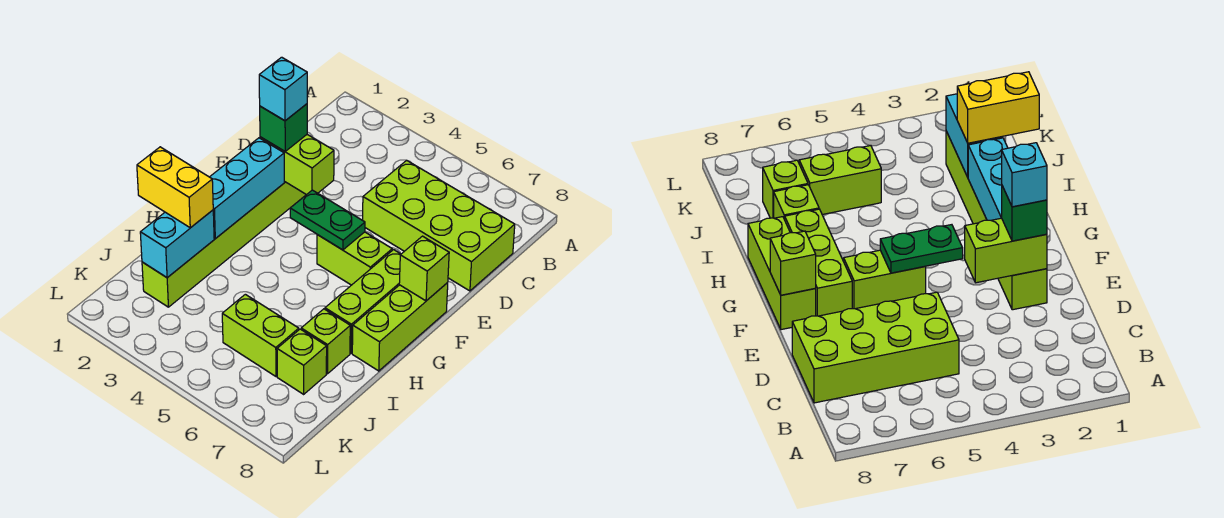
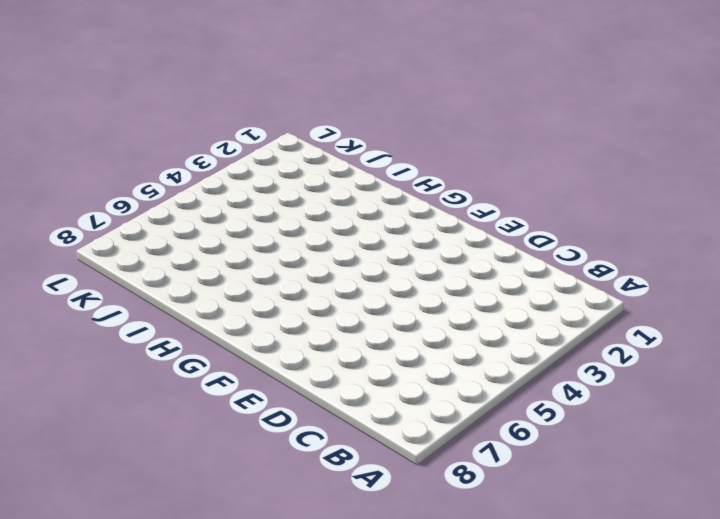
none -> lime 2x4 brick [363,160,515,291]
none -> lime 1x6 brick [142,181,306,307]
none -> lime 1x2 brick [317,232,392,285]

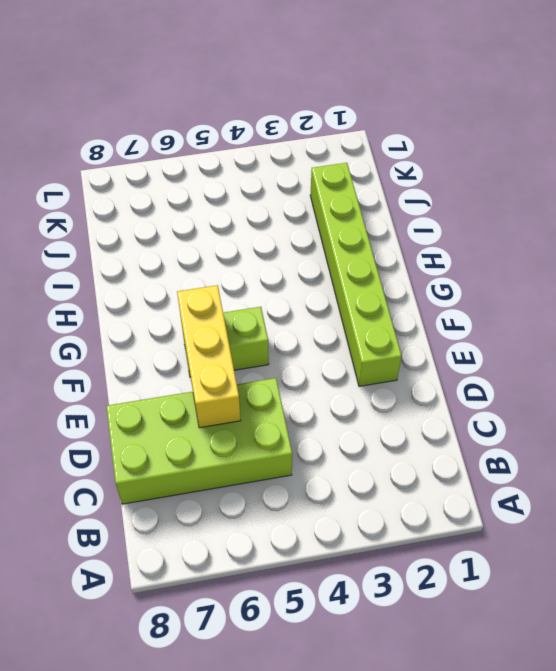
yellow 1x3 brick [177,285,241,428] -> none
none -> lime 1x3 brick [325,250,401,353]
none -> lime 1x3 brick [352,283,448,371]
none -> lime 1x1 brick [301,309,350,374]

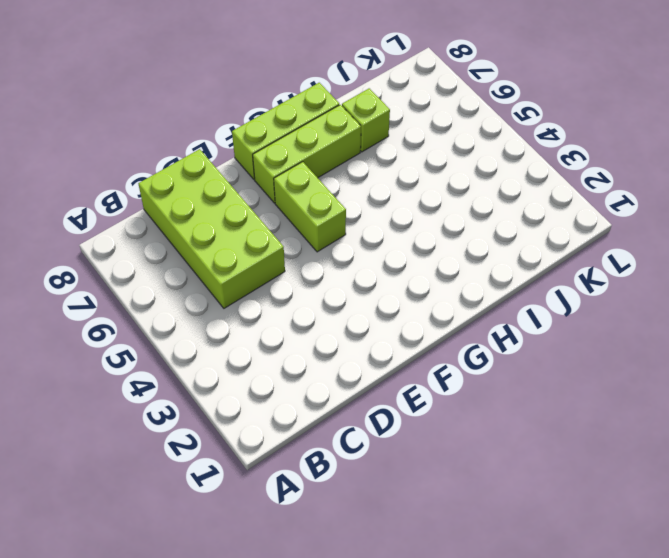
none -> lime 1x6 brick [142,181,306,307]
none -> lime 1x2 brick [222,294,299,377]
none -> lime 1x1 brick [277,329,327,394]

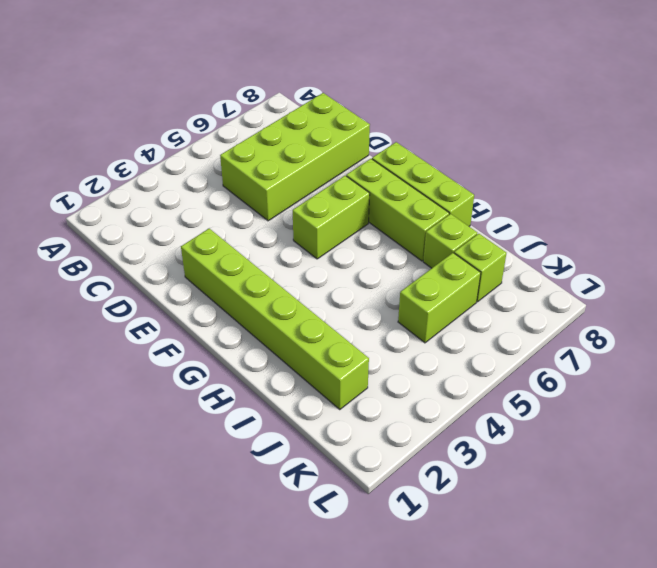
none -> lime 1x2 brick [260,135,334,195]
none -> cyan 1x3 brick [210,138,284,239]
none -> green 1x2 plate [290,190,365,250]

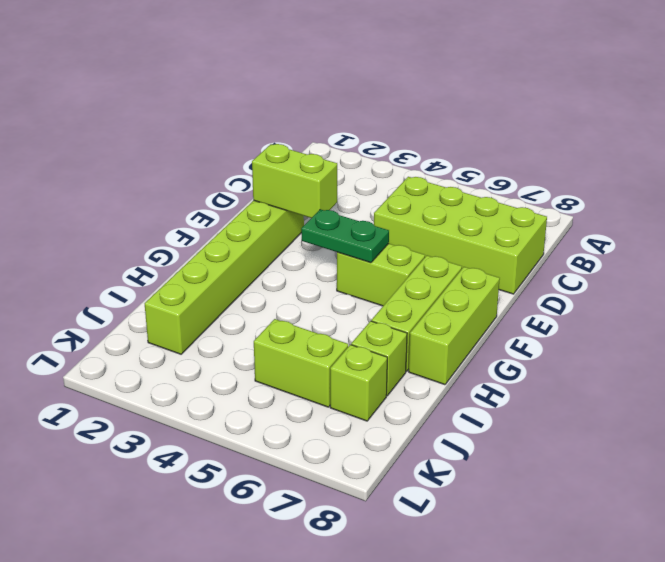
none -> cyan 1x3 brick [210,138,284,239]
none -> lime 1x1 brick [399,236,449,301]
none -> cyan 1x2 brick [140,210,214,278]

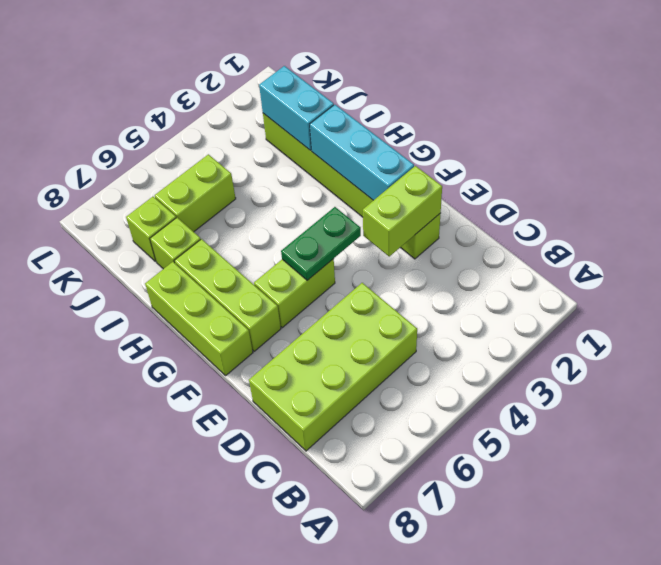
none -> lime 1x1 brick [399,236,449,301]
none -> green 1x1 brick [260,104,307,151]
none -> yellow 1x2 brick [137,147,213,228]

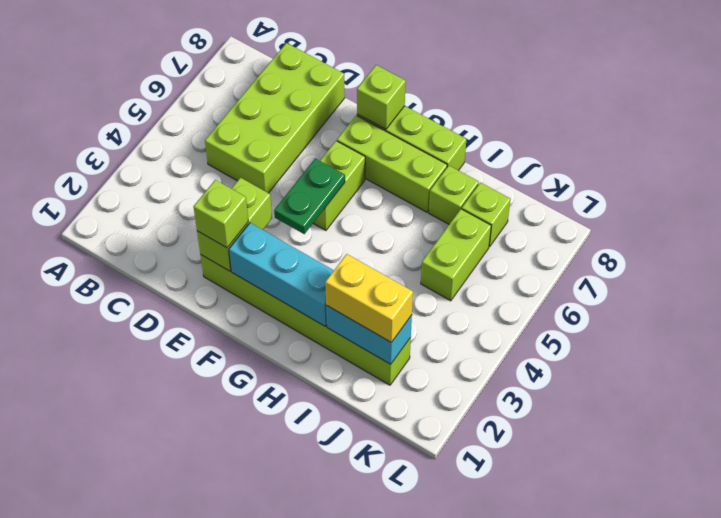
lime 1x1 brick [193,180,248,248] -> green 1x1 brick [260,104,307,151]
yellow 1x2 brick [325,254,413,342] -> yellow 1x2 brick turned to [137,147,213,228]
none -> cyan 1x1 brick [259,57,307,121]

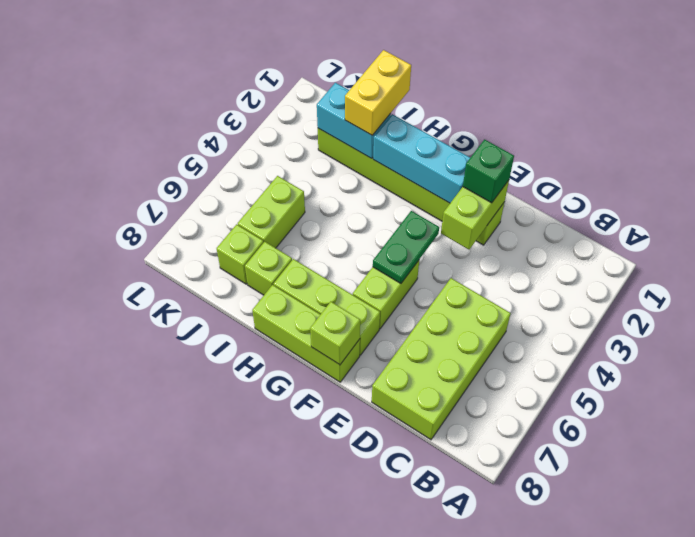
none -> cyan 1x1 brick [259,57,307,121]

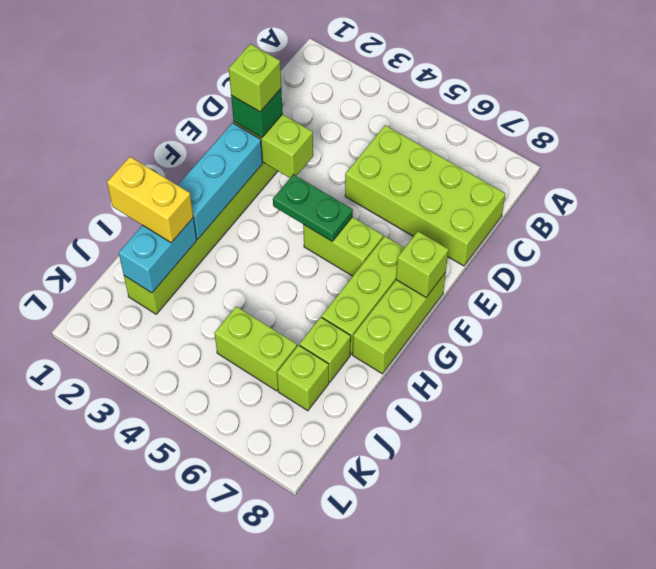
lime 1x1 brick [229,44,281,112] -> cyan 1x1 brick [259,57,307,121]

